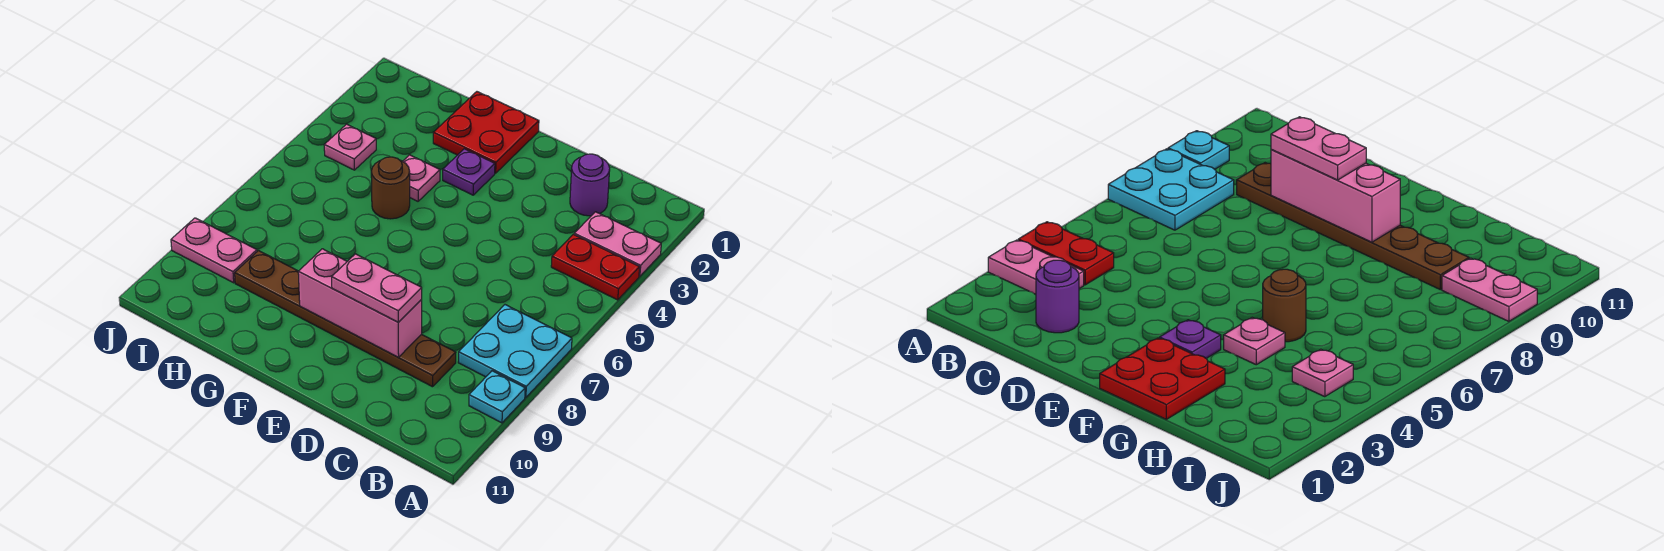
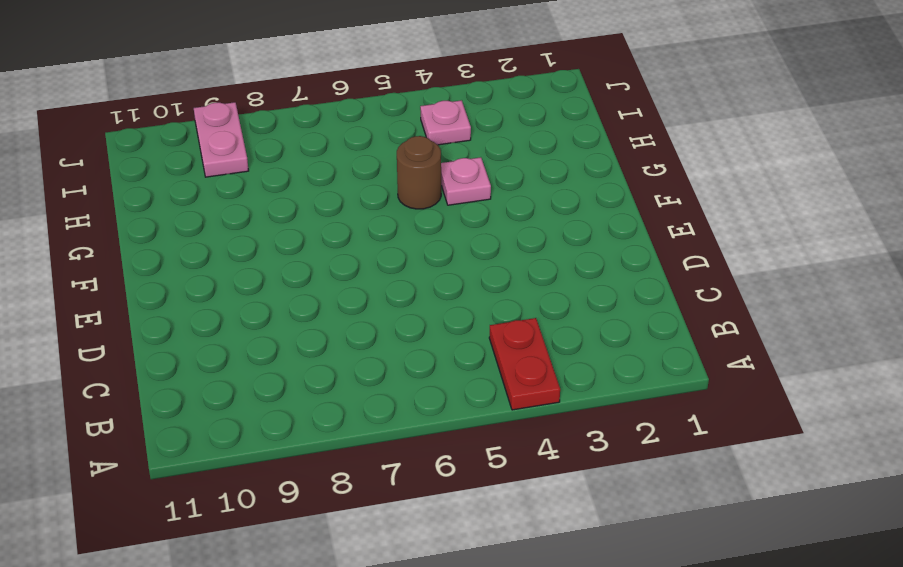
none -> pink 1x2 plate [574,212,661,276]
none -> cyan 2x2 plate [458,305,572,397]
none -> cyan 1x1 plate [469,371,525,423]

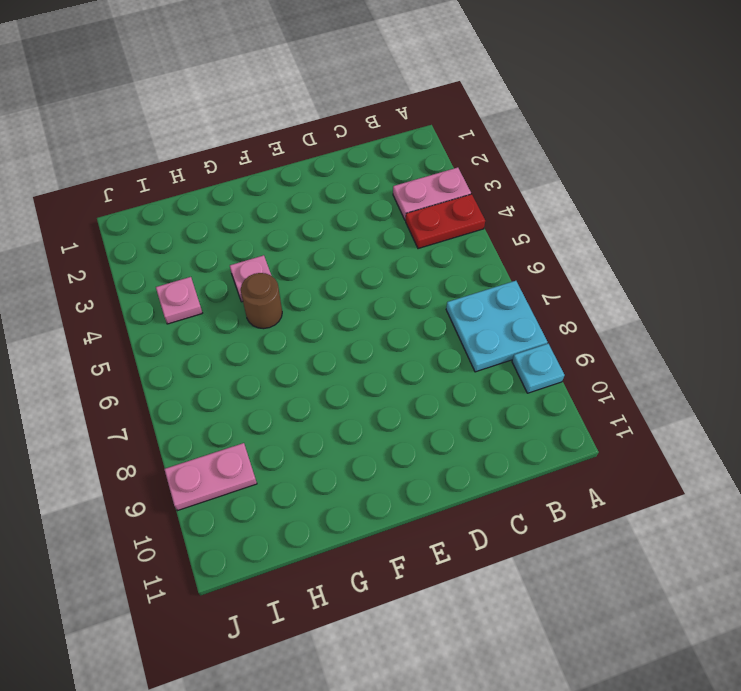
none -> purple 1x1 round brick [570,154,610,216]
none -> brown 1x6 plate [235,251,456,387]
none -> red 2x2 plate [433,92,539,173]

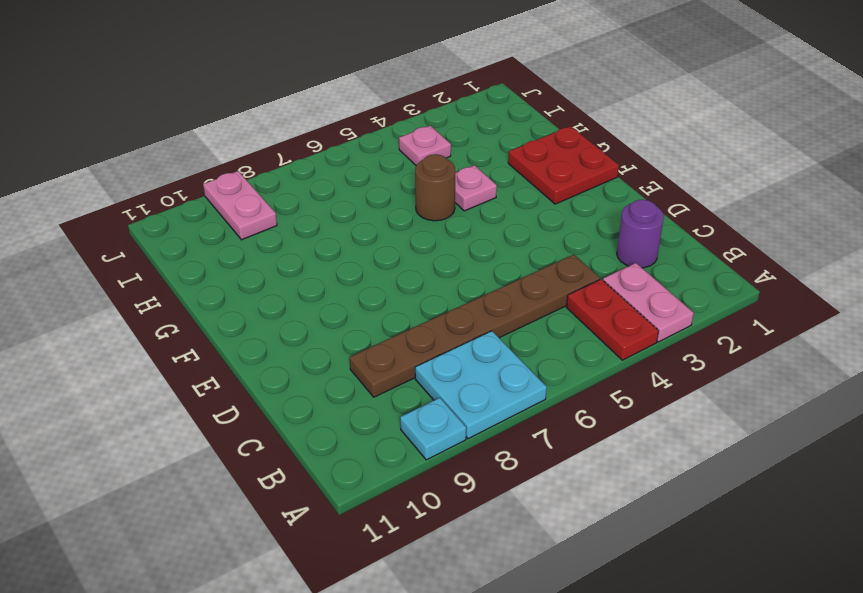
brown 1x6 plate [350,254,600,397] -> brown 1x6 plate turned to [235,251,456,387]
none -> purple 1x1 plate [443,149,495,195]
none -> pink 1x3 brick [298,249,422,357]
none -> pink 1x2 plate [332,254,422,322]

